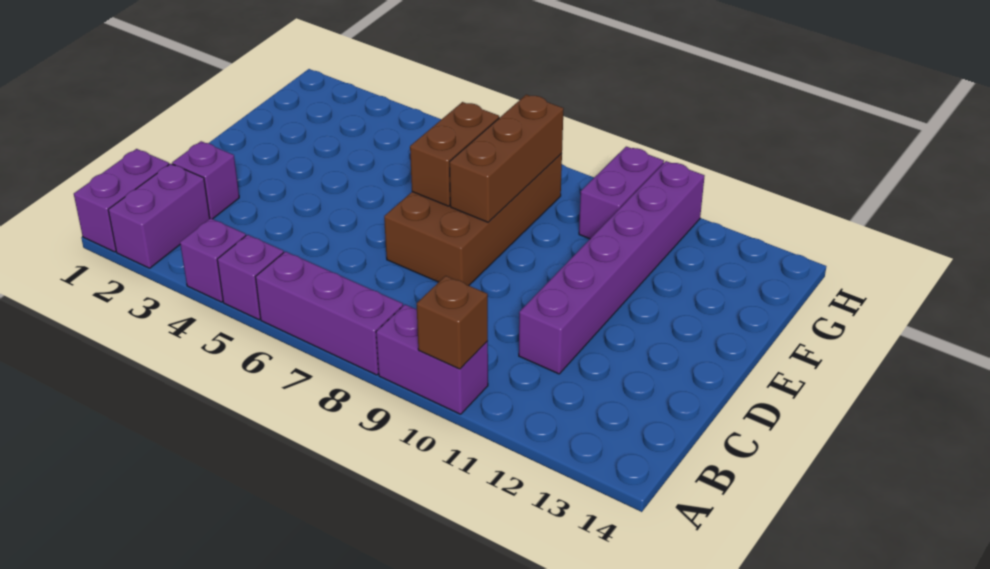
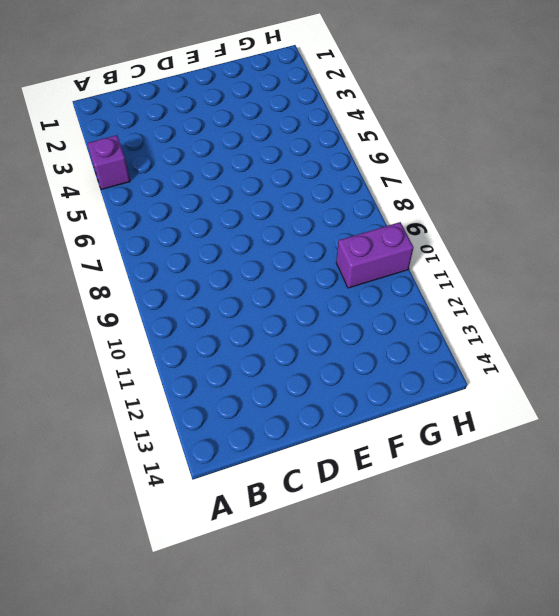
none -> purple 1x2 brick [74,149,169,252]
none -> purple 1x2 brick [108,164,210,268]
none -> purple 1x1 brick [217,235,284,320]

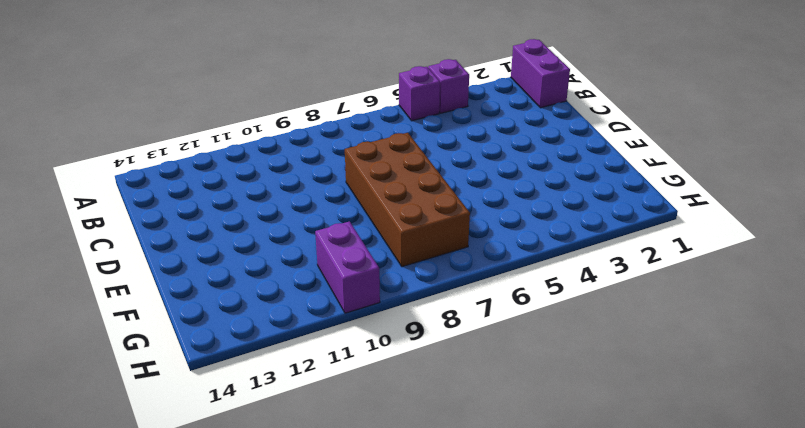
none -> purple 1x2 brick [108,164,210,268]
none -> purple 1x3 brick [256,251,403,375]
none -> purple 1x2 brick [376,305,488,414]

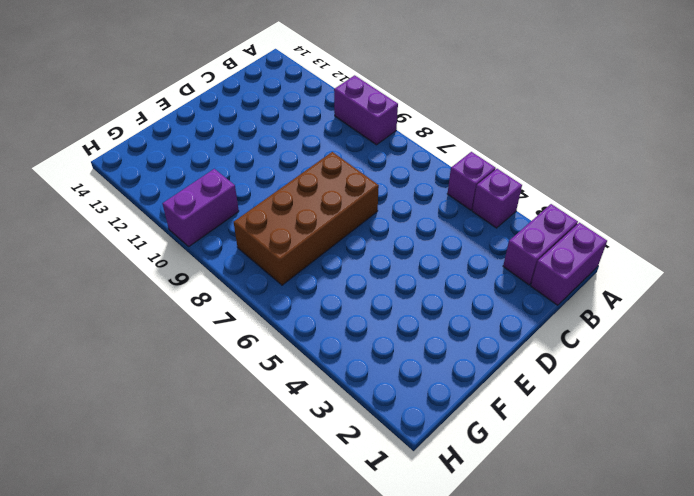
none -> purple 1x3 brick [256,251,403,375]
none -> purple 1x1 brick [172,141,239,219]
none -> purple 1x6 brick [519,161,704,374]

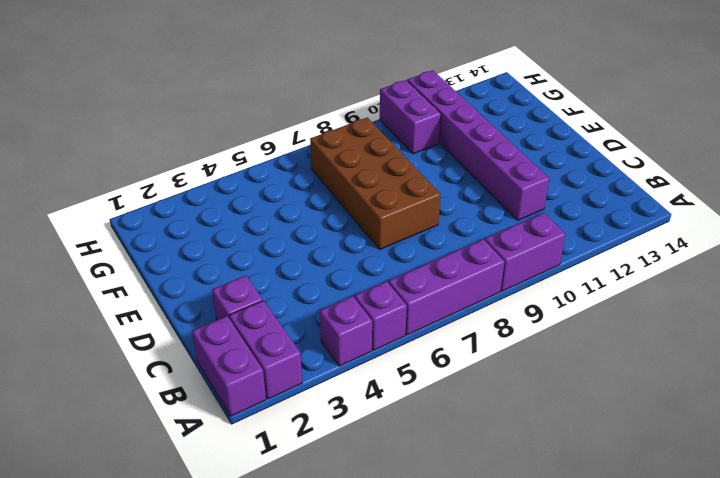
none -> brown 1x1 brick [417,276,488,369]
none -> brown 1x2 brick [410,102,499,206]
none -> brown 1x3 brick [450,95,564,222]

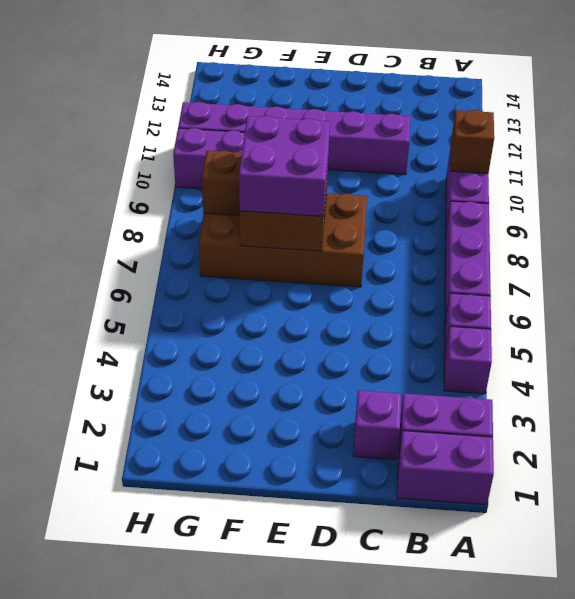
purple 2x2 brick [239,116,330,216] -> none

